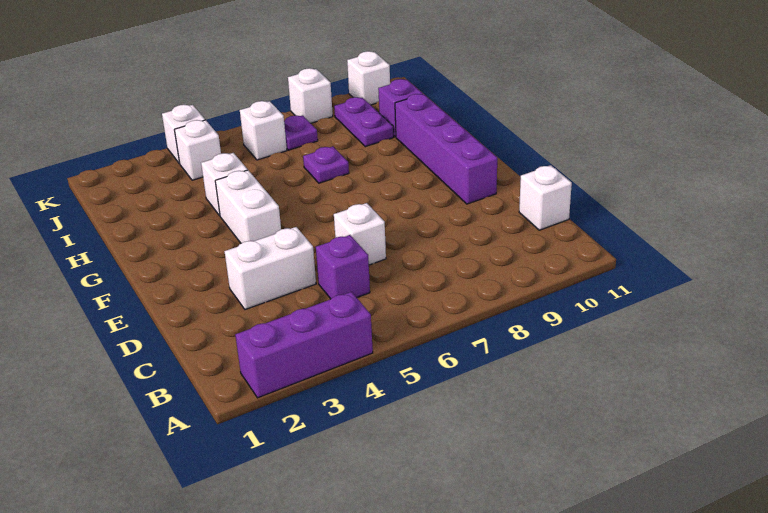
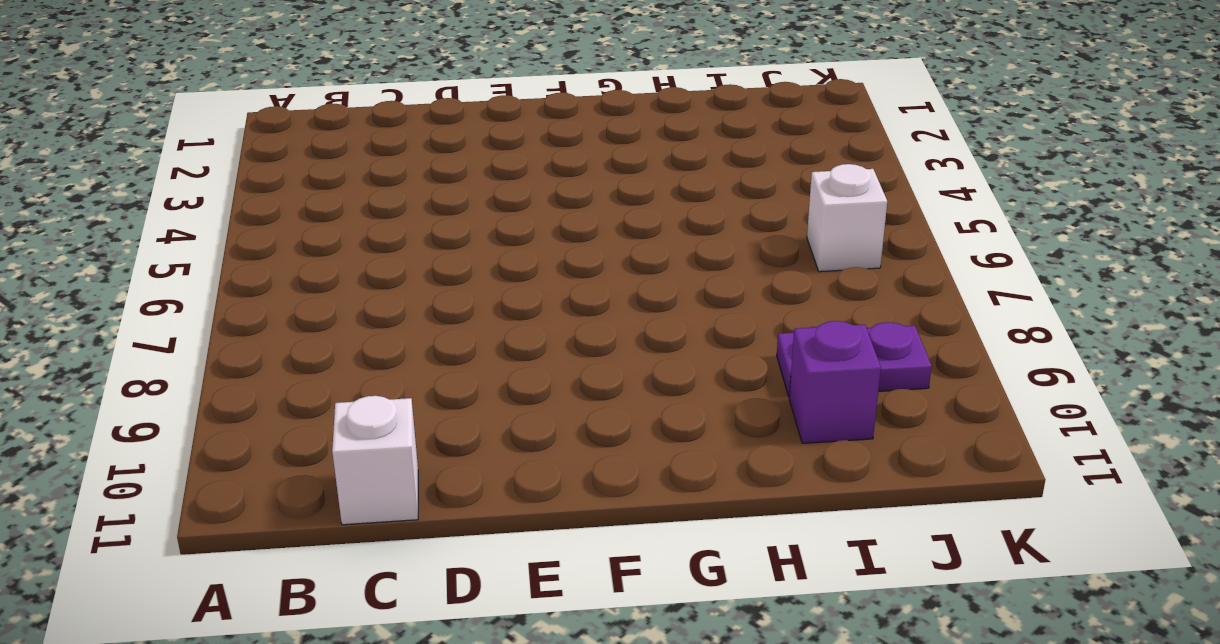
none -> purple 1x3 brick [235,292,373,398]
none -> purple 1x1 brick [316,235,370,299]
none -> white 1x2 brick [224,227,316,310]

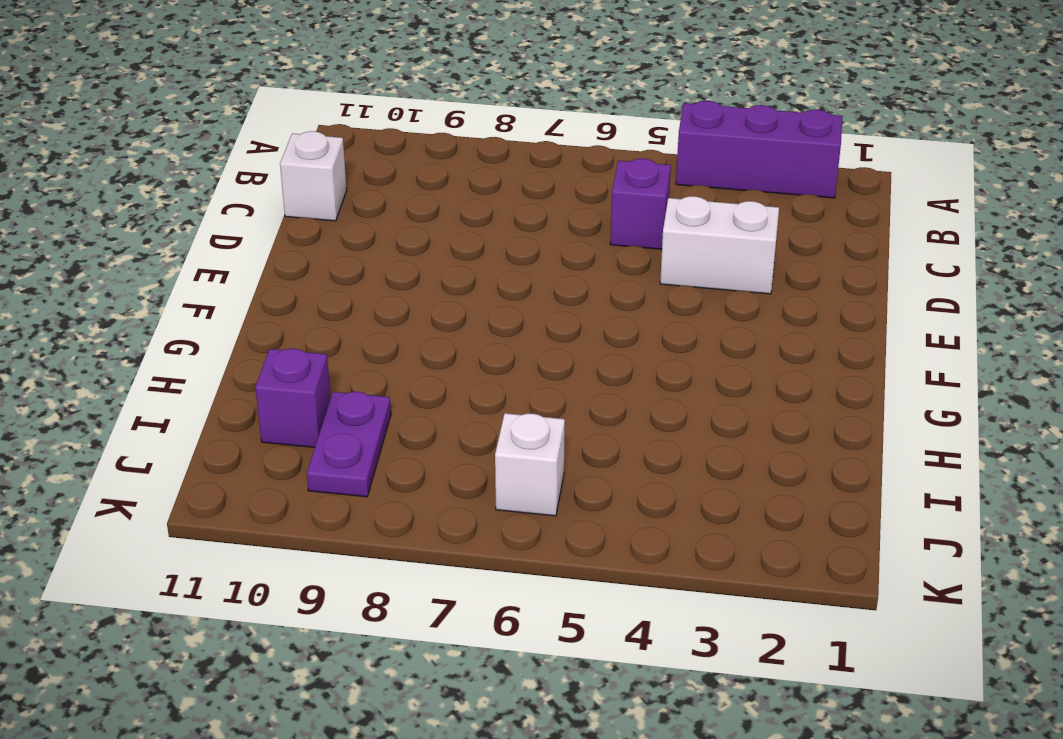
none -> white 1x1 brick [334,203,386,265]
none -> purple 1x4 brick [395,94,497,204]
none -> white 1x2 brick [215,170,281,243]

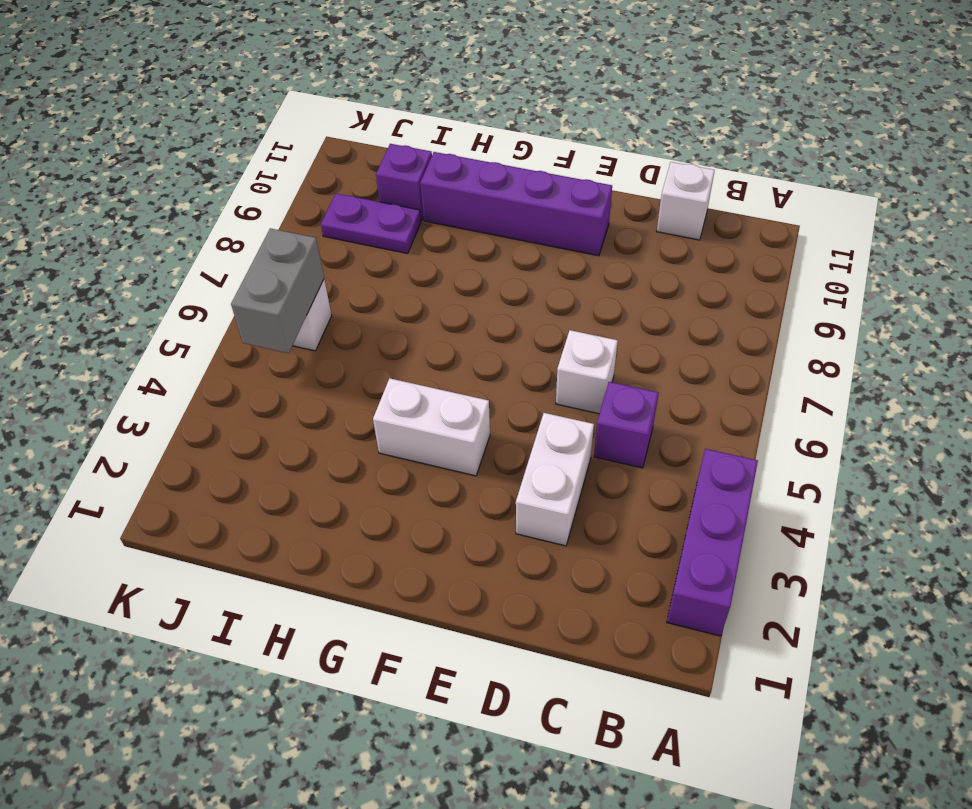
grey 1x2 brick [231,228,324,353] -> none
none -> white 1x1 brick [201,153,248,215]
none -> purple 1x1 plate [303,146,349,183]
none -> white 1x1 brick [175,120,221,180]

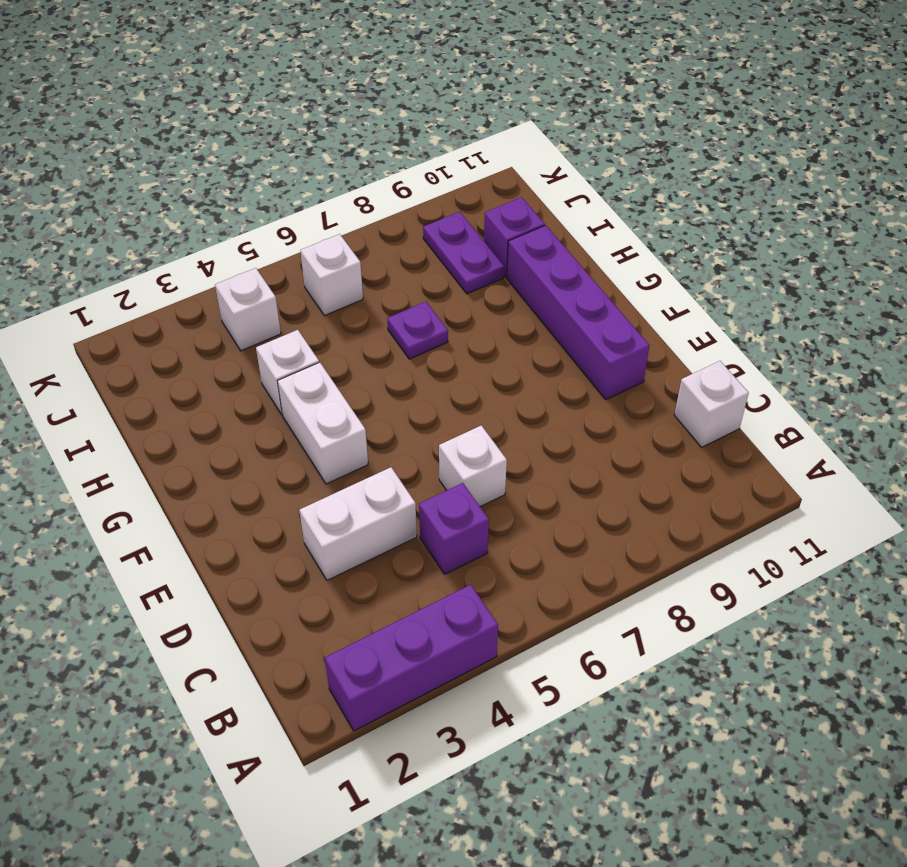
none -> purple 1x1 plate [284,115,318,150]
none -> white 1x1 brick [162,105,205,163]
none -> white 1x1 brick [288,68,333,123]

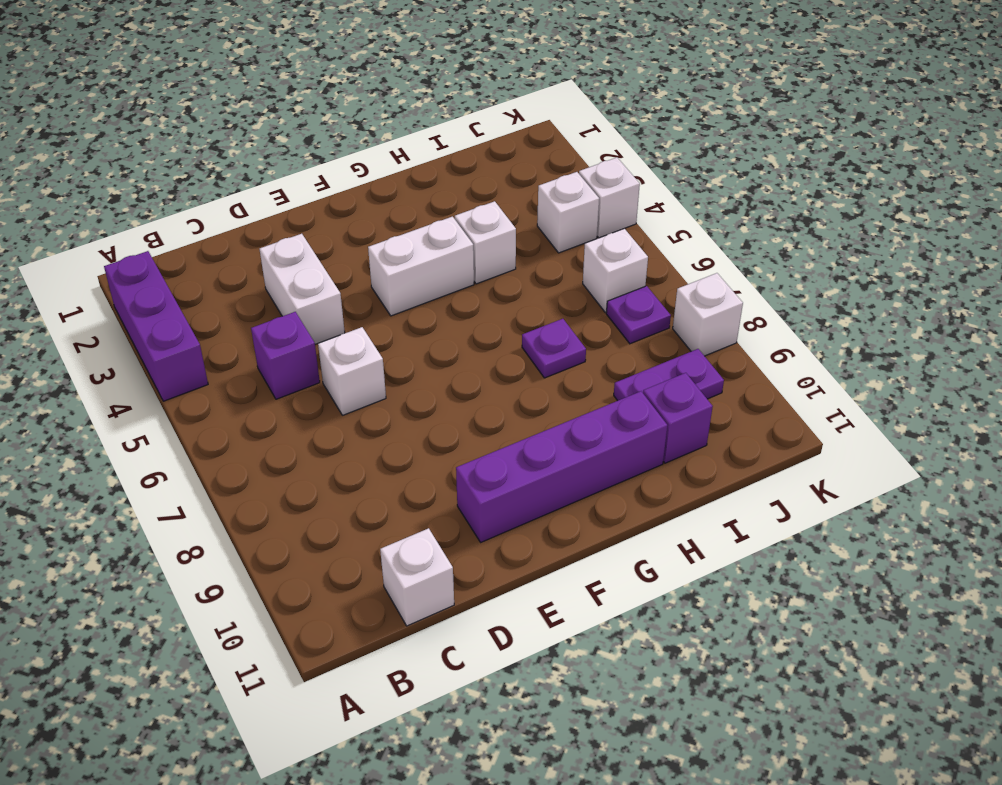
none -> white 1x1 brick [347,51,390,105]

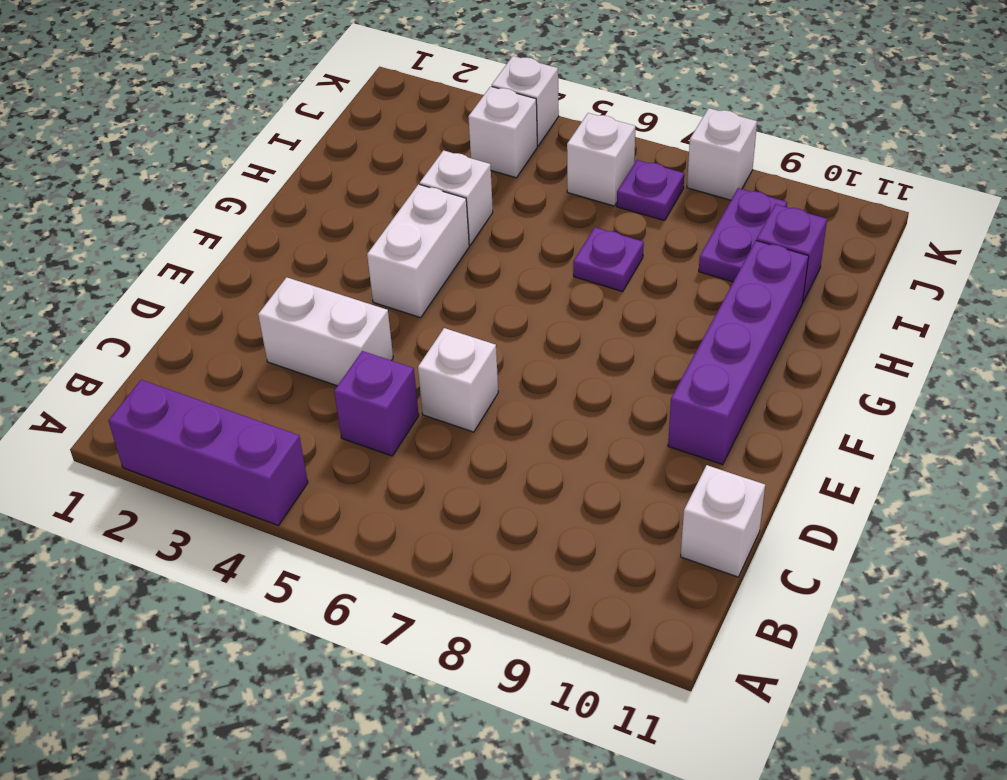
none -> white 1x1 brick [347,51,390,105]

